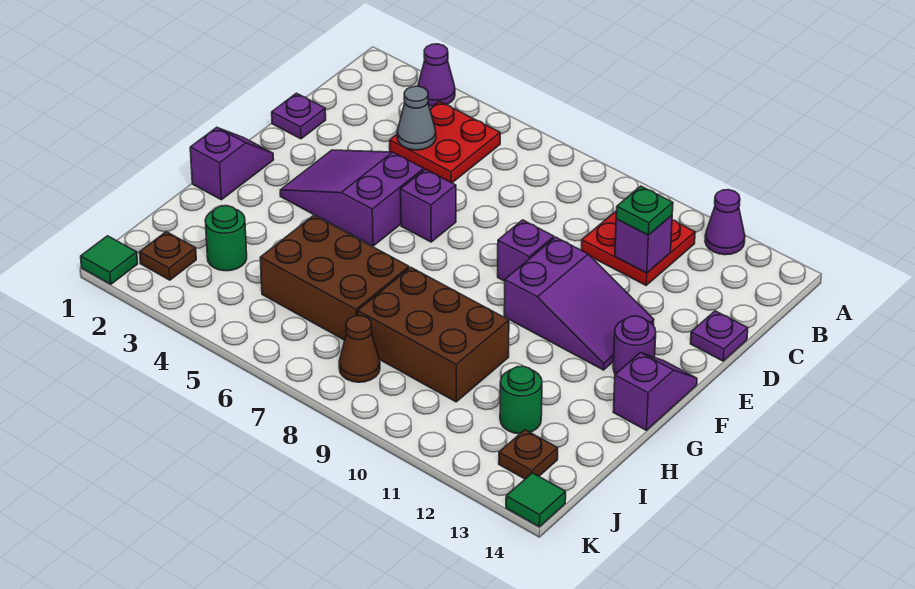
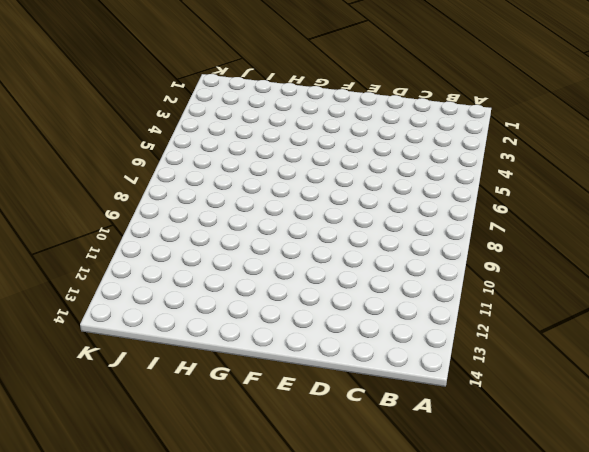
none -> purple 1x1 cone [418,44,455,106]
none -> purple 1x1 cone [705,190,745,255]
none -> red 2x2 plate [390,101,500,183]

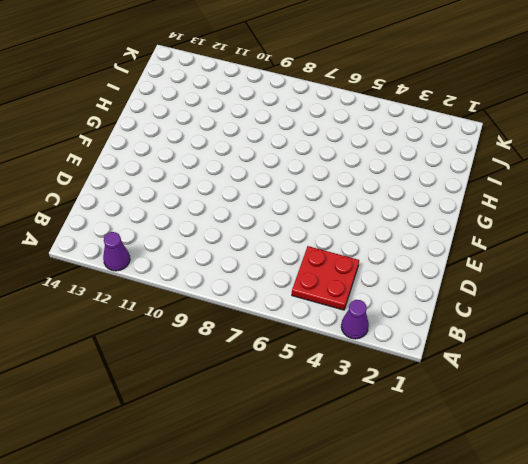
none -> red 2x2 plate [581,211,695,285]
none -> purple 1x1 plate [272,93,326,139]
none -> purple 1x1 plate [691,311,748,361]

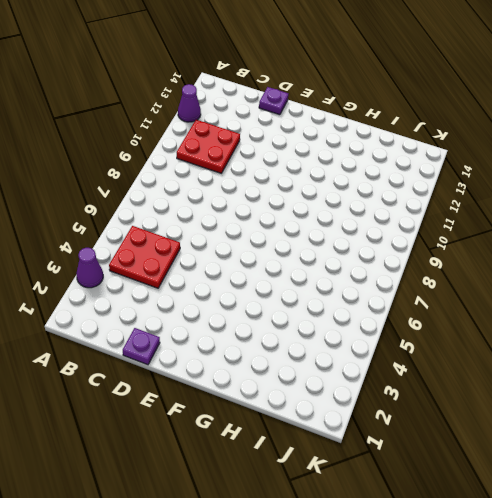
none -> purple 2x3 slope [280,150,424,246]
none -> purple 1x1 brick [400,169,456,242]
none -> purple 1x1 brick [498,220,554,281]

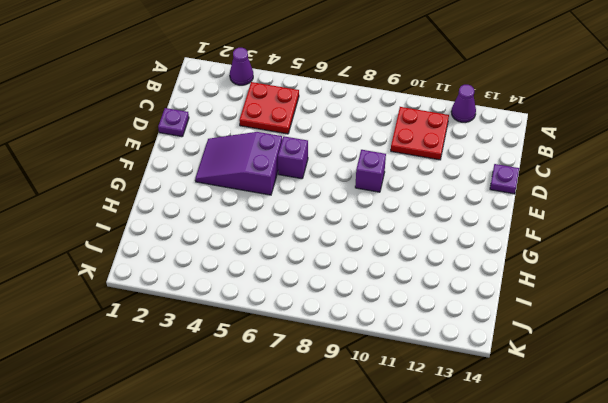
none -> purple 2x3 slope [504,237,654,370]
none -> purple 1x2 slope [190,127,274,200]
none -> purple 1x1 round brick [613,316,656,374]

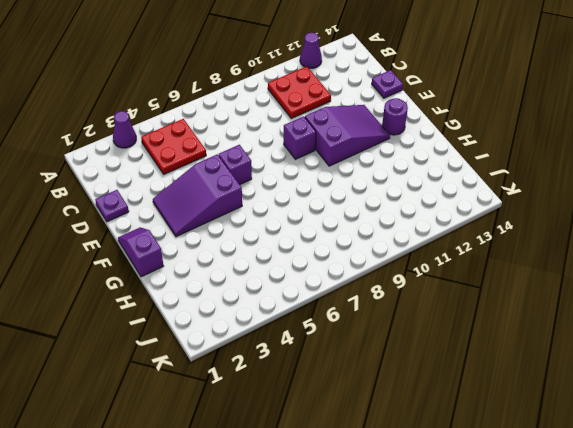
none -> purple 1x2 slope [613,353,697,430]
none -> brown 2x3 brick [260,215,409,340]
none -> brown 2x3 brick [358,267,509,402]

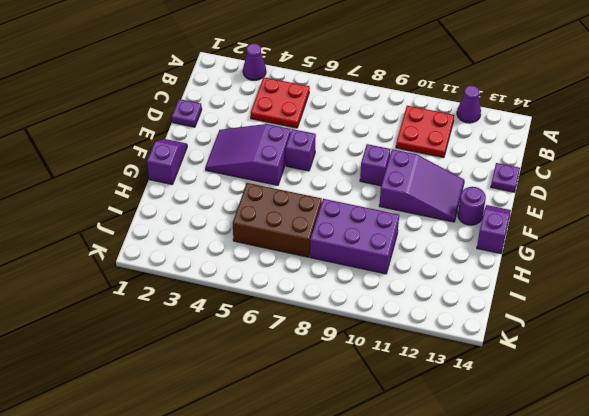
purple 2x3 brick [310,199,399,274] -> brown 2x3 brick [358,267,509,402]
none -> green 1x1 round brick [205,206,247,271]
none -> green 1x1 round brick [500,366,542,434]
none -> brown 1x1 plate [140,232,196,280]

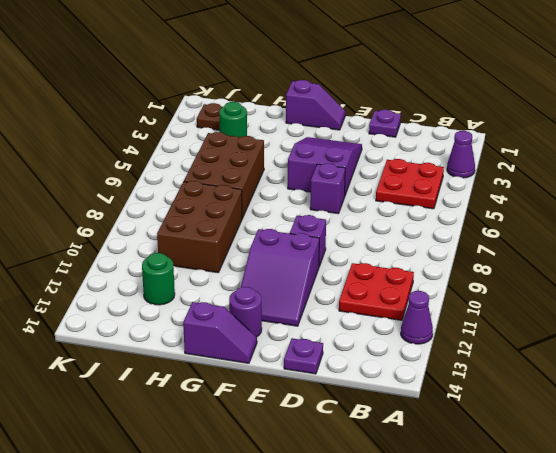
none -> brown 1x1 cone [339,316,380,382]
none -> brown 1x1 plate [499,430,558,479]
none -> green 1x1 tile [81,236,138,284]

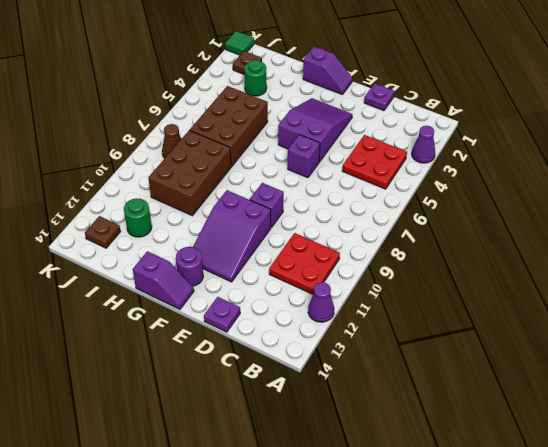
none -> green 1x1 tile [506,473,566,527]
none -> grey 1x1 cone [397,86,436,150]
none -> purple 1x1 brick [615,215,672,273]

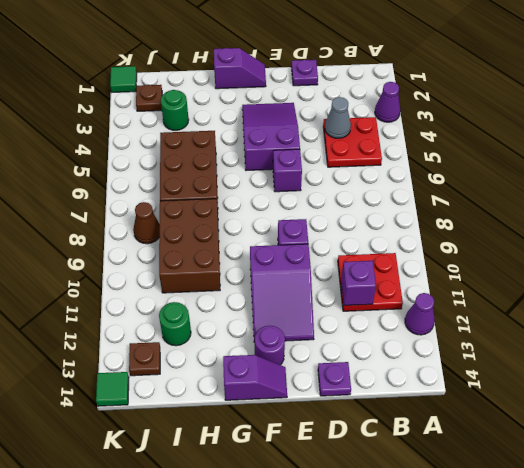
none -> green 1x1 plate [616,186,673,235]

